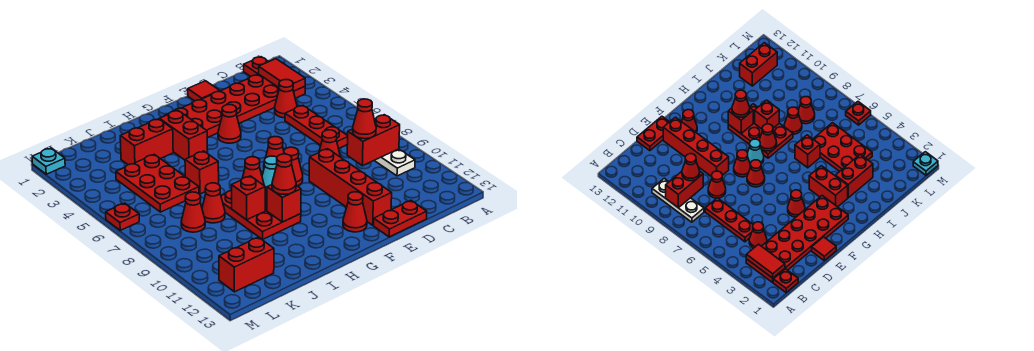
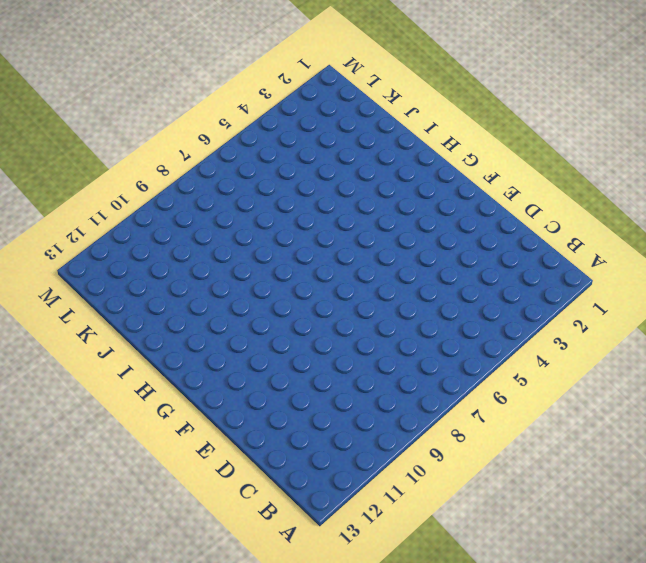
none -> red 1x1 plate [244,57,269,76]
none -> red 2x6 plate [165,74,305,138]
none -> white 1x3 plate [374,149,415,176]
none -> red 1x1 cone [275,80,297,118]

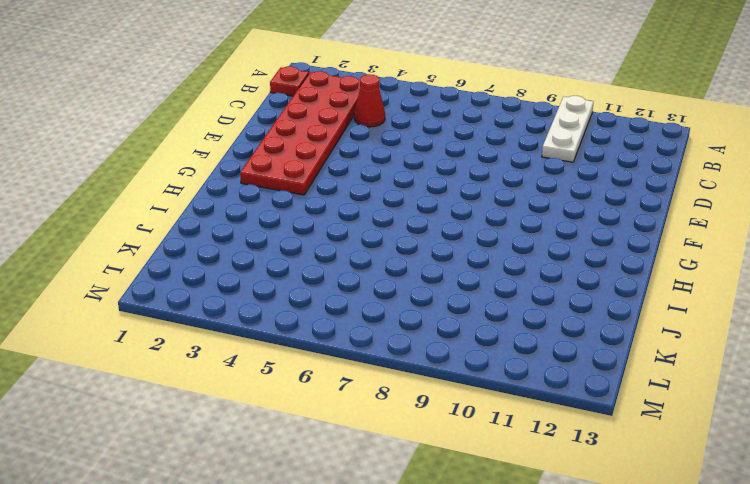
white 1x3 plate [542,96,593,162] -> white 1x3 plate turned to [374,149,415,176]
none -> red 1x3 plate [285,105,348,149]
none -> red 1x1 cone [319,130,340,157]
none -> red 1x2 plate [374,201,427,237]
none -> red 1x1 tile [188,81,219,101]

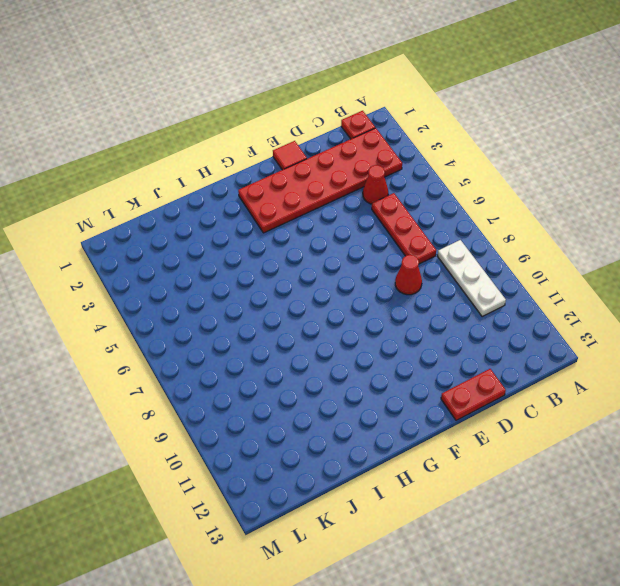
none -> red 1x4 brick [309,149,392,225]
none -> red 1x1 cone [218,105,241,143]
none -> red 1x1 cone [264,137,284,167]
none -> red 1x1 cone [284,147,303,186]

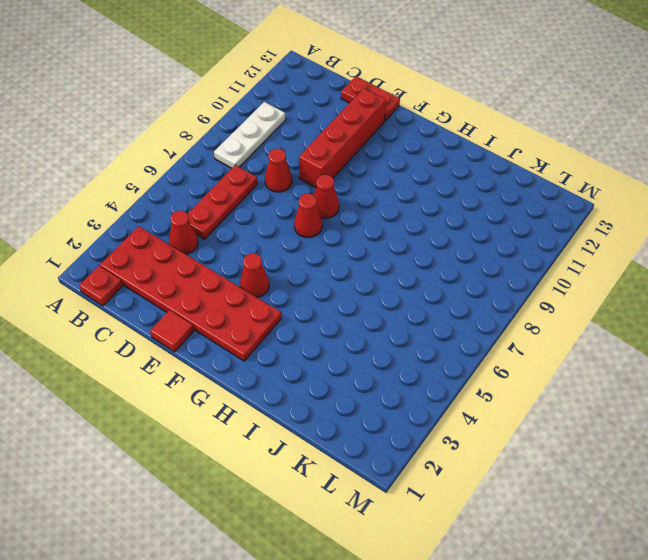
none -> red 1x1 cone [343,192,367,232]
none -> cyan 1x1 cone [262,156,277,189]
none -> red 1x2 brick [160,110,208,160]
none -> red 2x3 plate [221,188,301,240]

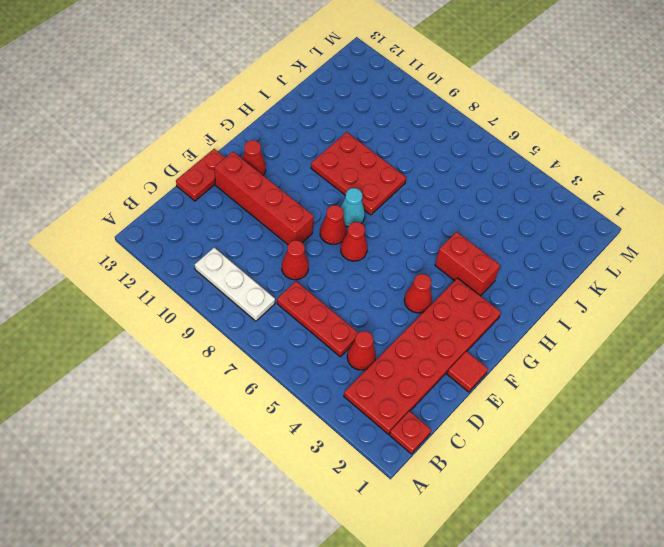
none -> red 1x2 brick [120,119,173,165]
none -> red 1x1 brick [185,151,219,194]
none -> red 2x3 plate [116,154,199,212]
none -> red 1x1 cone [202,183,225,223]

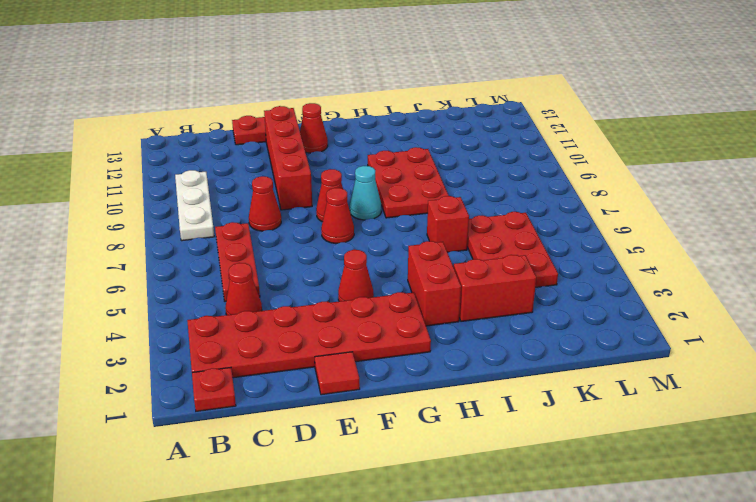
none -> red 1x1 cone [202,183,225,223]
none -> red 1x1 cone [181,192,205,232]
none -> red 1x2 brick [219,237,274,292]
none -> cyan 1x1 plate [32,148,65,174]

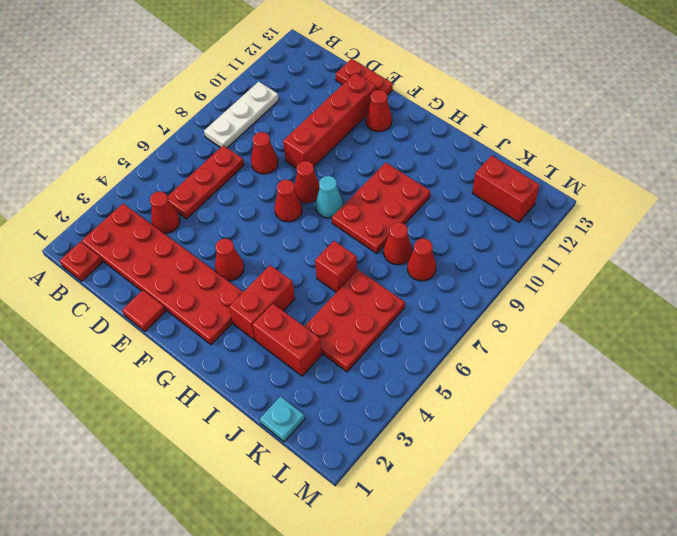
cyan 1x1 plate [260,396,305,442] -> cyan 1x1 plate moved to [32,148,65,174]
none -> red 1x1 plate [106,203,139,230]
none -> red 1x2 tile [259,59,305,91]
none -> red 1x2 brick [347,115,400,166]
none -> red 1x1 cone [242,157,264,185]

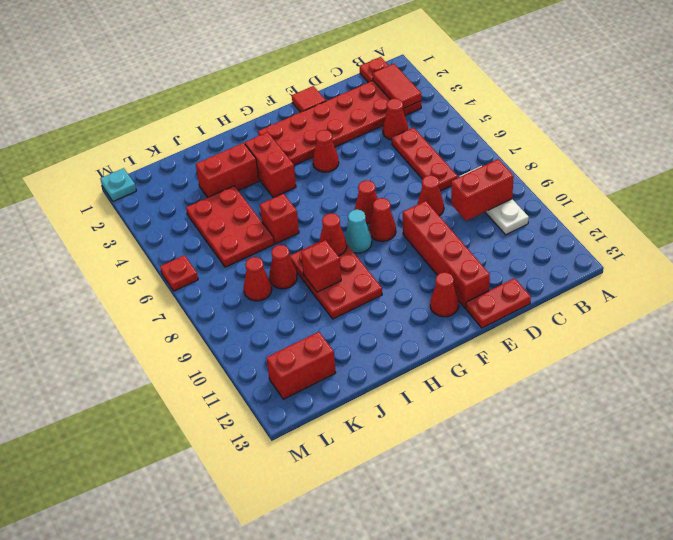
none -> red 1x1 brick [267,185,301,222]
none -> red 1x1 cone [353,99,376,139]
none -> red 1x1 cone [272,154,296,194]

